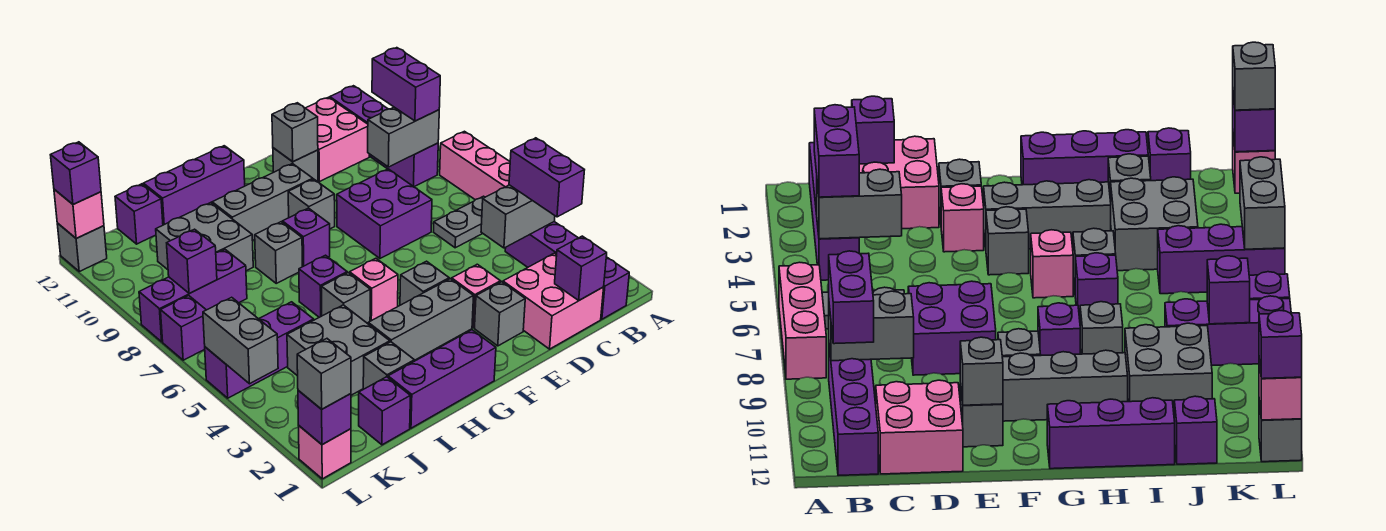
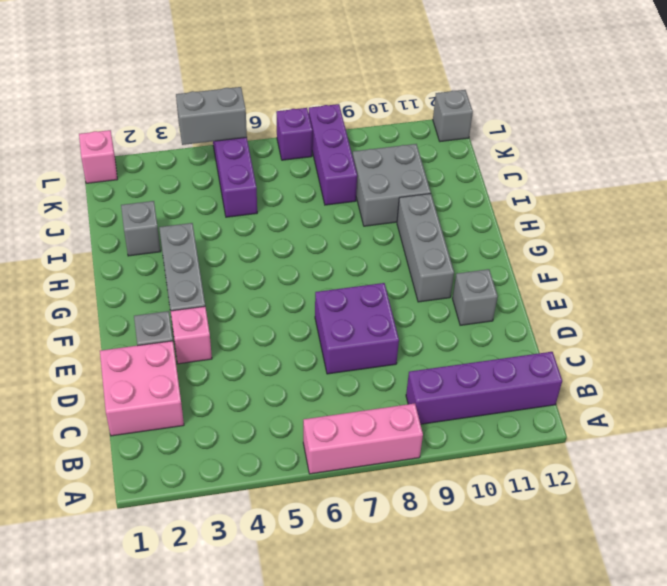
none -> purple 1x4 brick [505,222,629,319]
none -> grey 1x2 plate [434,196,485,248]
none -> pink 2x2 brick [306,97,369,182]
none -> grey 1x1 brick [400,261,449,305]

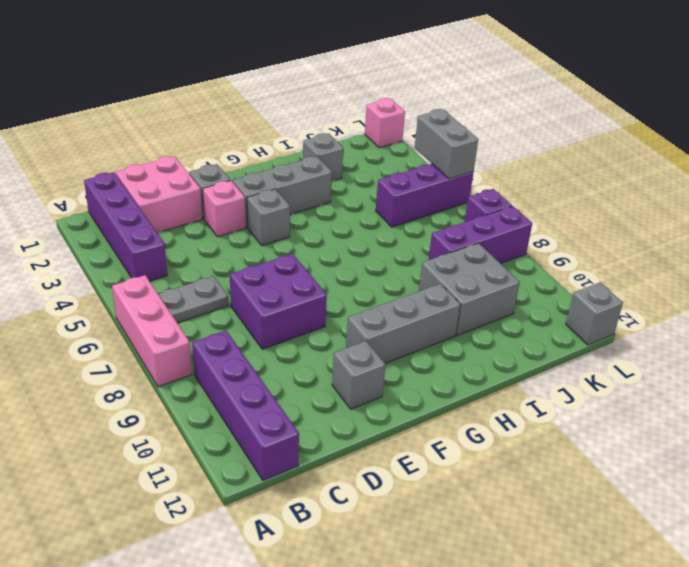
none -> pink 2x2 brick [306,97,369,182]
none -> grey 1x1 brick [288,179,335,229]
none -> purple 1x3 brick [388,330,496,428]
none -> pink 1x1 brick [350,258,398,321]

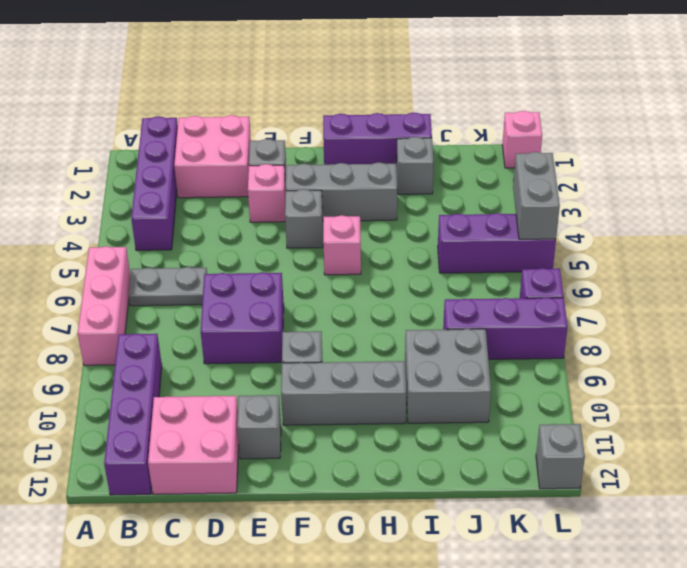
none -> purple 1x1 brick [282,208,330,267]
none -> purple 1x3 brick [143,146,245,225]
none -> grey 1x1 brick [322,273,370,324]
none -> purple 1x1 brick [299,255,347,317]

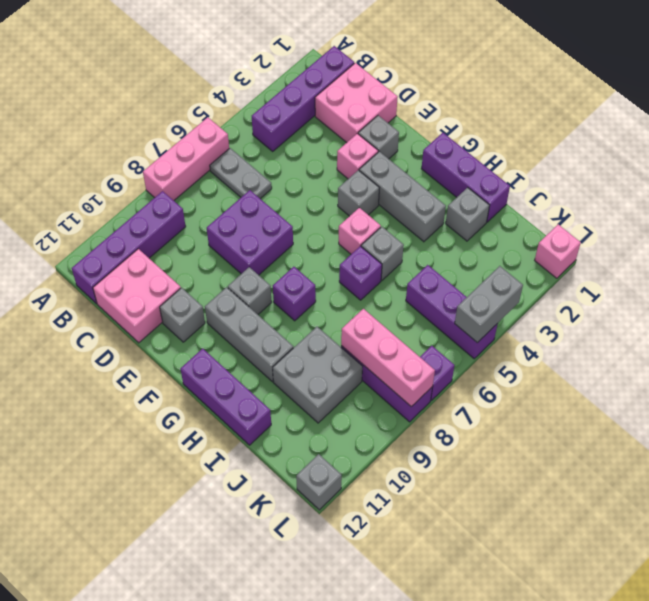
pink 1x3 brick [341,309,435,407] -> purple 1x1 brick [167,229,217,294]
none -> grey 1x1 brick [255,222,302,283]
none -> grey 2x2 brick [287,305,390,395]
none -> purple 1x1 brick [359,377,410,445]
none -> purple 1x1 brick [115,184,163,244]

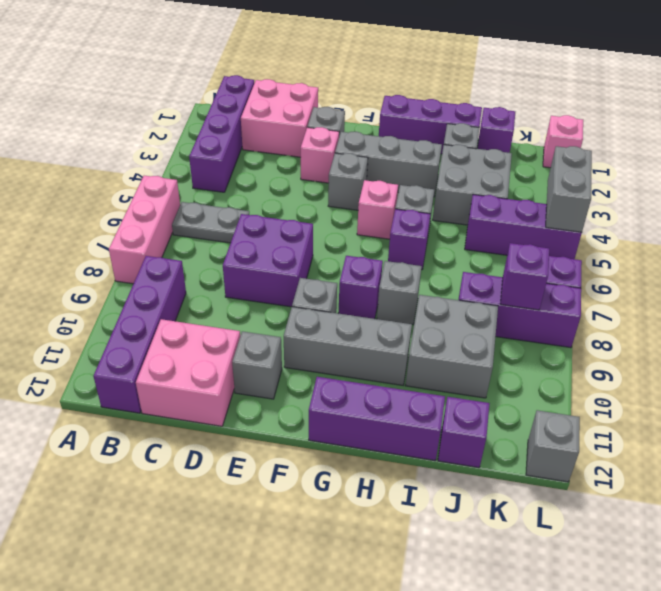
none -> grey 1x2 brick [481,185,555,248]
none -> grey 1x2 brick [368,107,439,167]
none -> purple 1x1 brick [555,236,607,300]
none -> grey 1x1 brick [272,103,318,162]

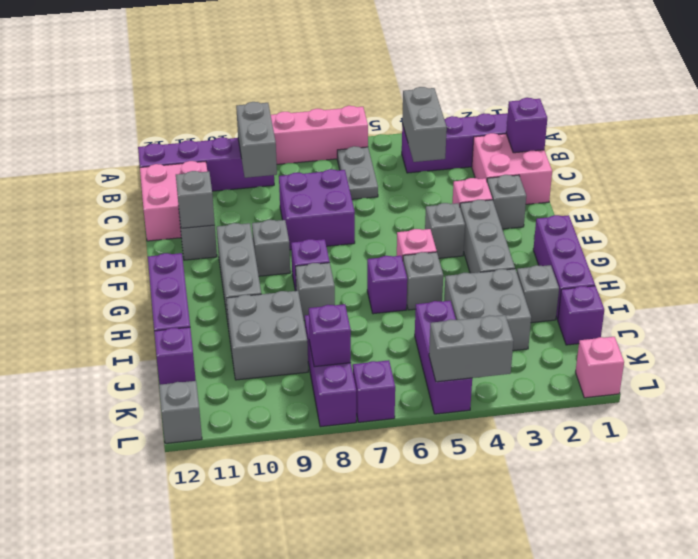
none -> purple 1x1 brick [298,390,351,445]
none -> pink 1x1 brick [54,189,104,239]
none -> purple 1x2 brick [509,138,584,217]
none -> purple 1x2 brick [372,48,440,121]

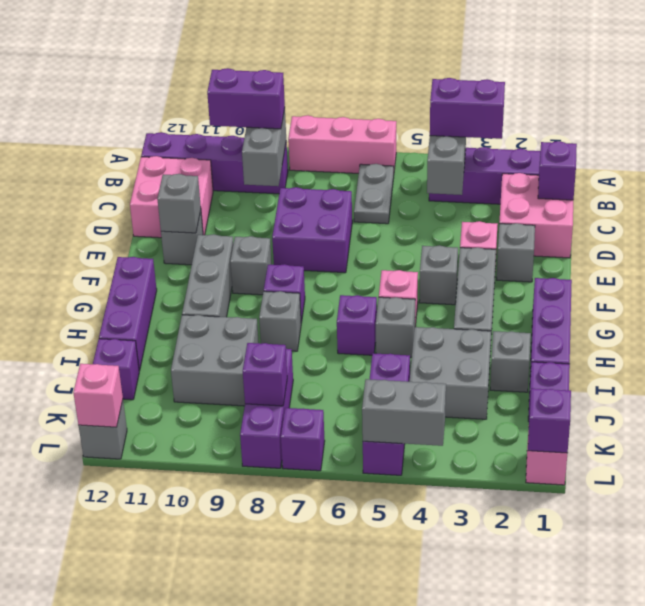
none -> grey 1x1 brick [297,339,351,409]
none -> purple 1x1 brick [51,142,101,204]

